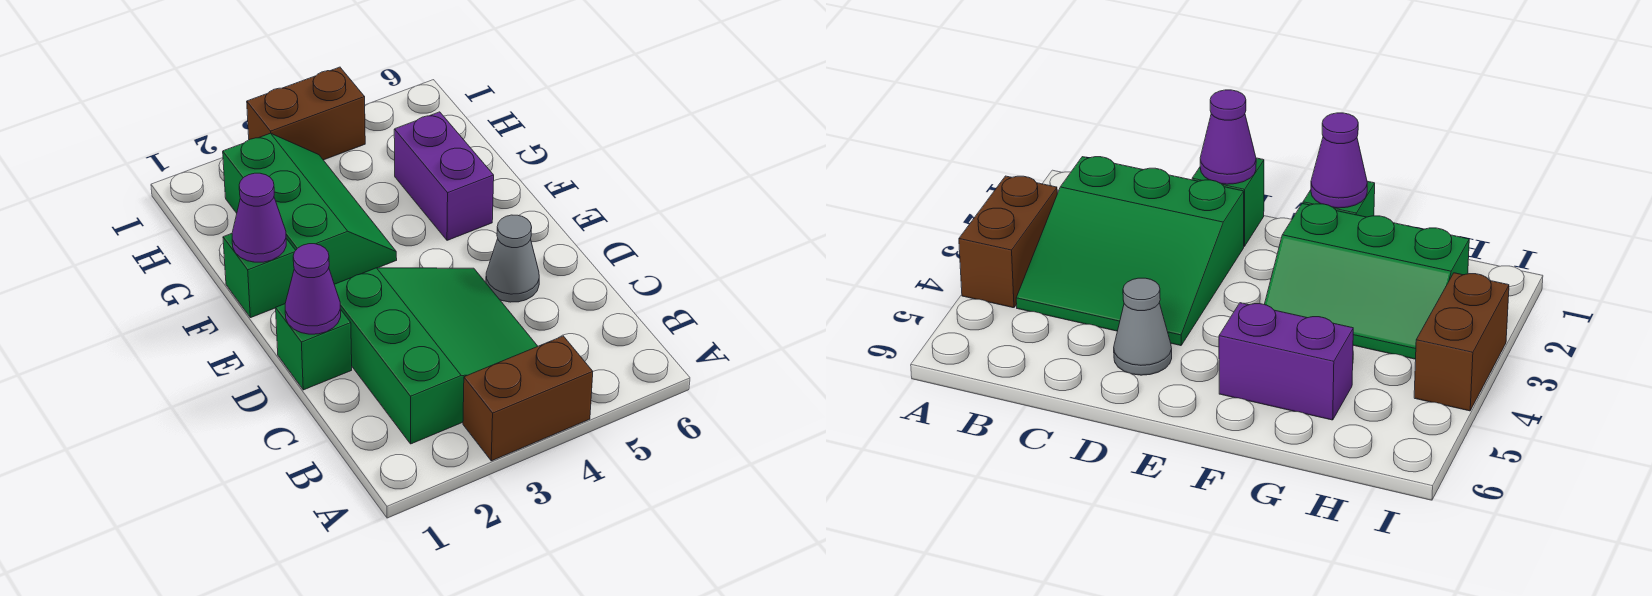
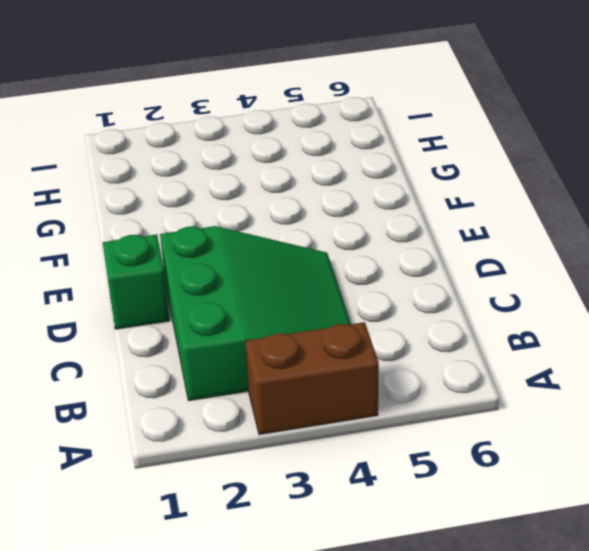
none -> grey 1x1 cone [486,215,539,302]
none -> green 1x1 brick [223,234,296,318]

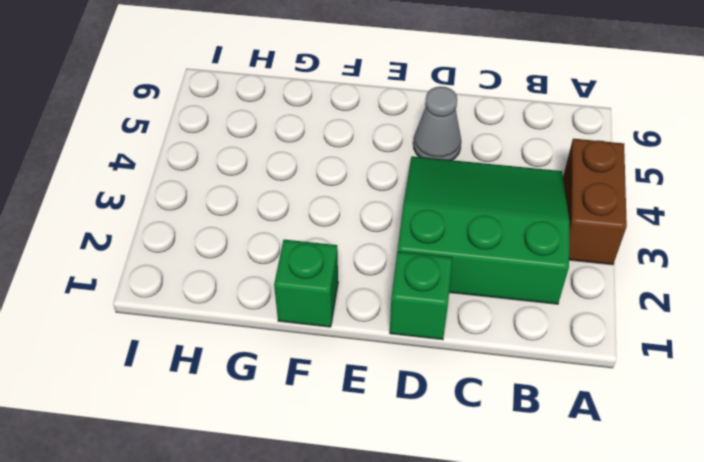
none -> green 2x3 slope [223,133,397,284]
none -> purple 1x2 brick [394,112,494,240]

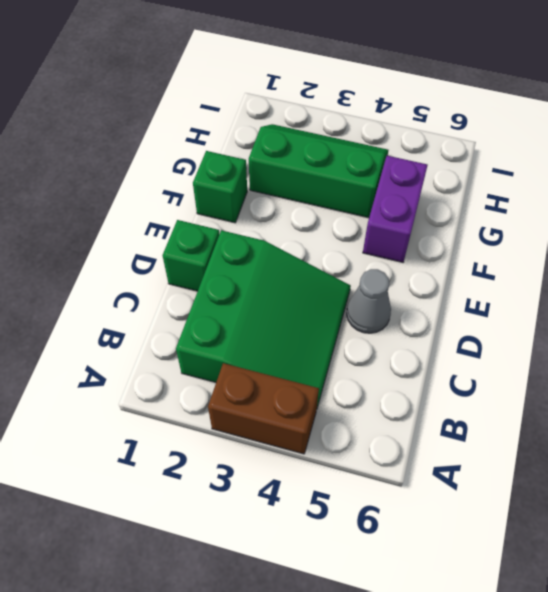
green 2x3 slope [249,124,389,218] -> green 2x3 slope turned to [223,133,397,284]
none -> brown 1x2 brick [247,67,365,160]
none -> purple 1x1 cone [285,244,341,334]

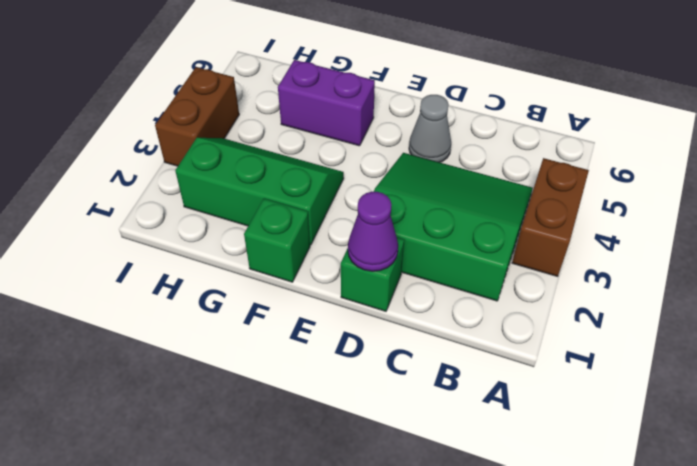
none -> purple 1x1 cone [232,173,286,262]

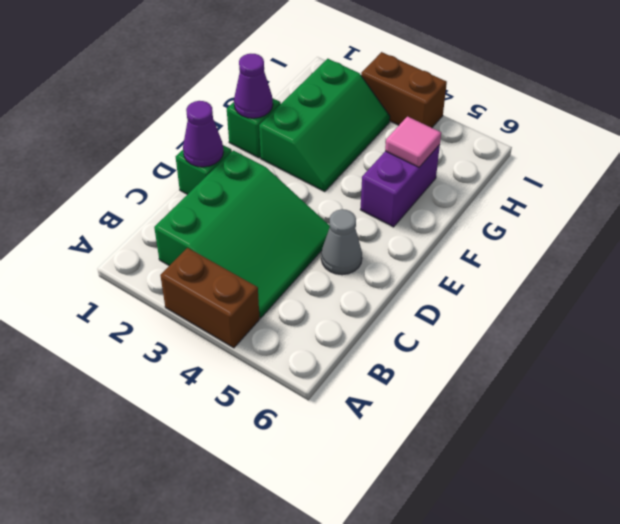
pink 1x1 tile [385,117,441,167] -> none

